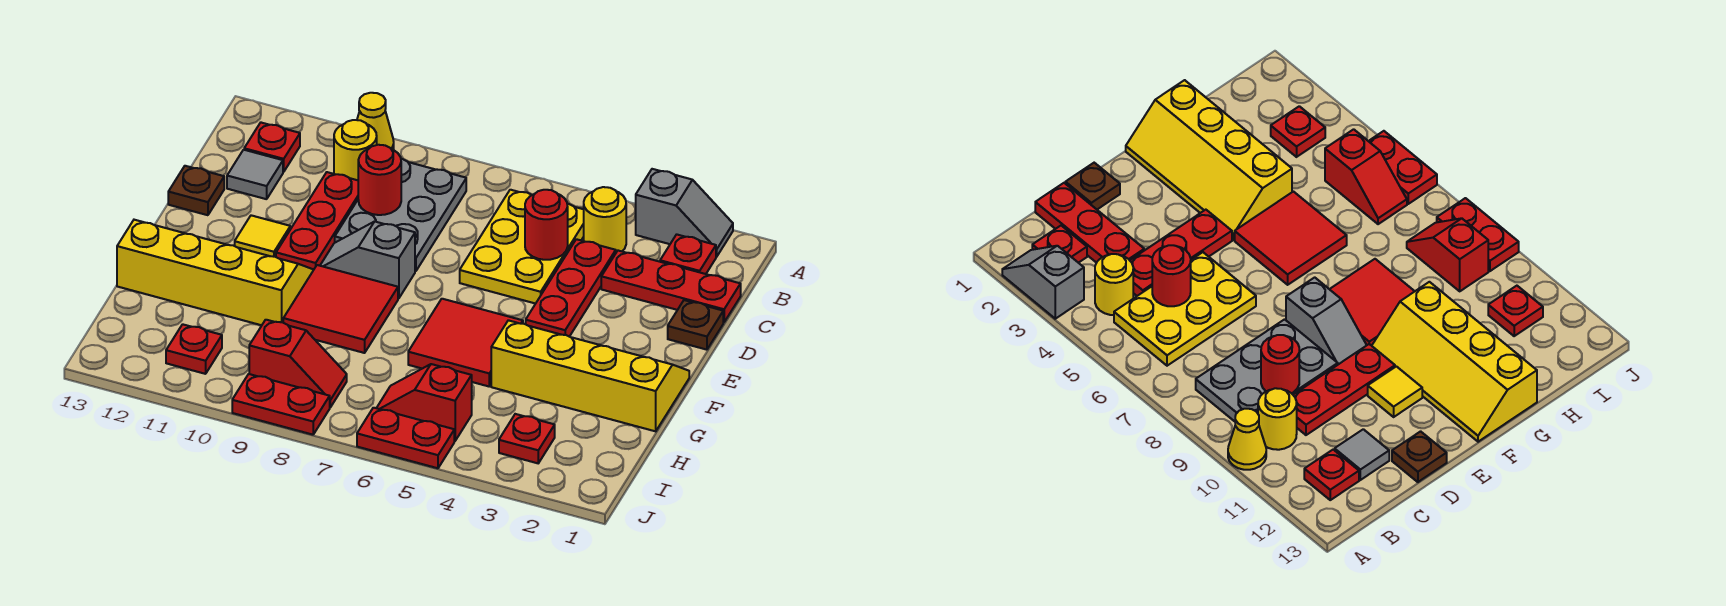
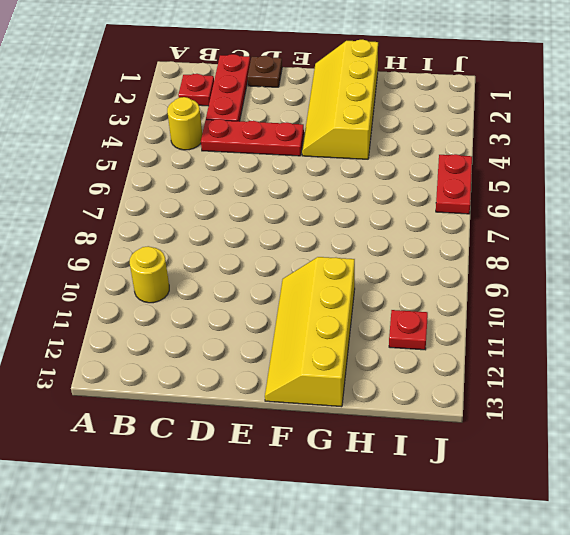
none -> grey 1x2 slope [636,169,733,257]
none -> yellow 1x1 cone [357,93,394,150]
none -> yellow 2x3 plate [460,190,584,304]

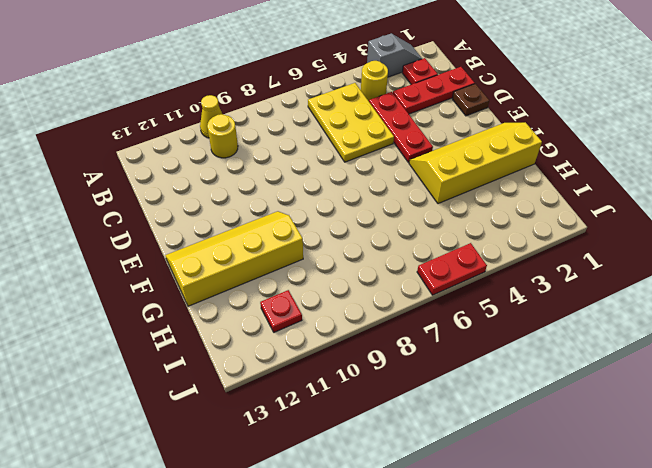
none -> grey 2x3 plate [335,159,466,271]
none -> red 1x1 plate [244,123,300,172]
none -> red 1x3 plate [276,172,358,270]

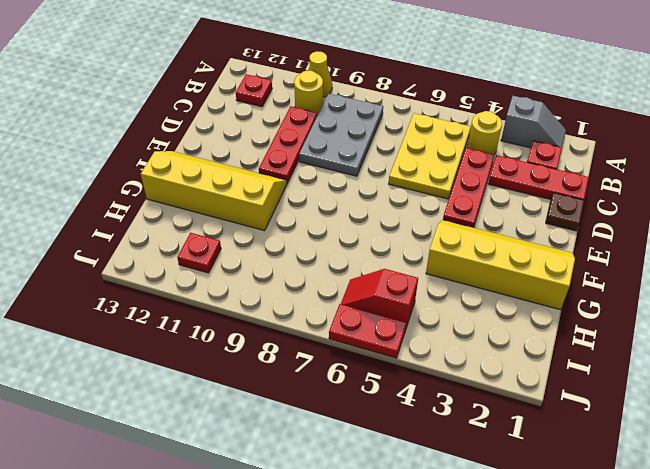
none -> grey 1x1 tile [227,150,283,199]
none -> brown 1x1 plate [168,166,224,215]
none -> grey 1x2 slope [320,222,415,299]

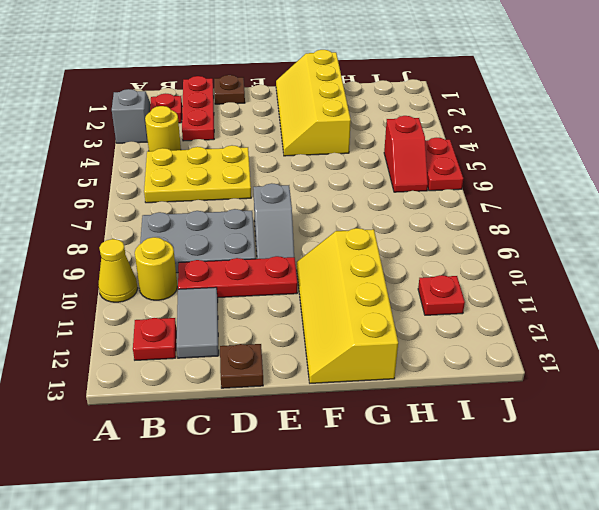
grey 1x2 tile [176,287,219,358] -> grey 1x1 tile [227,150,283,199]
none -> red 1x3 plate [526,239,616,337]
none -> yellow 1x1 tile [235,215,290,257]
none -> red 2x2 tile [408,299,523,386]

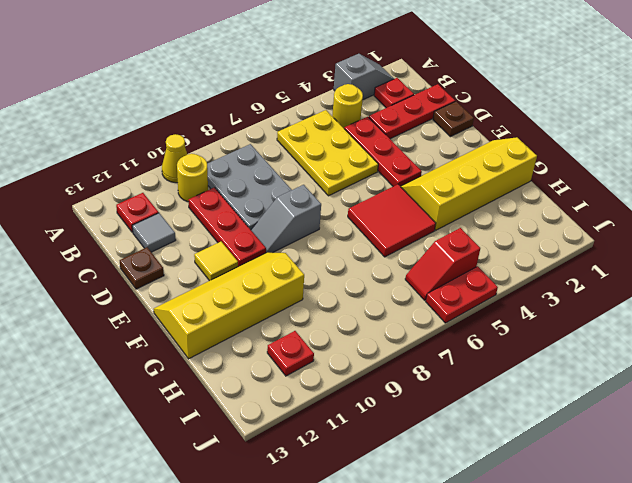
none -> red 2x2 tile [283,265,398,353]
none -> red 1x1 plate [499,414,555,463]
none -> red 1x2 slope [249,320,347,407]

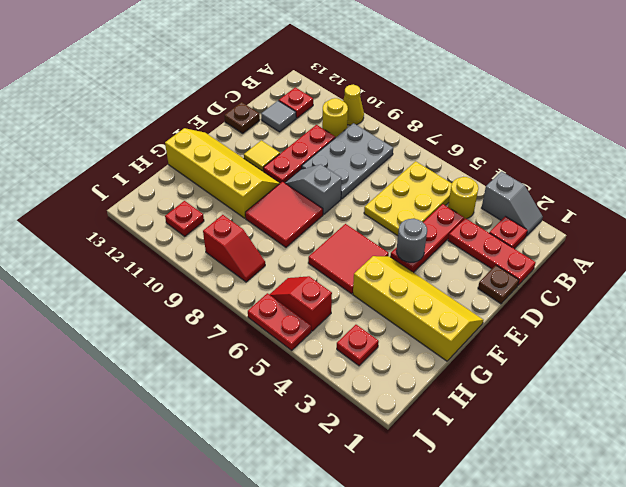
grey 1x1 round brick [396,219,427,262] -> none
none -> red 1x2 plate [232,374,330,435]
none -> red 1x1 round brick [525,190,568,260]
none -> red 1x1 round brick [358,145,401,215]

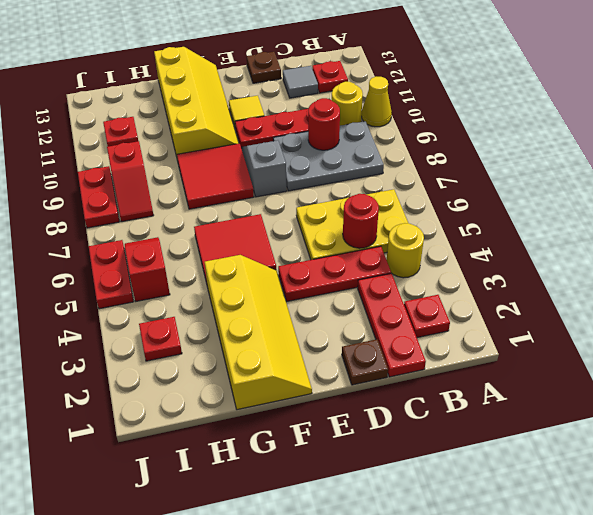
none -> grey 1x2 slope [636,169,733,257]

